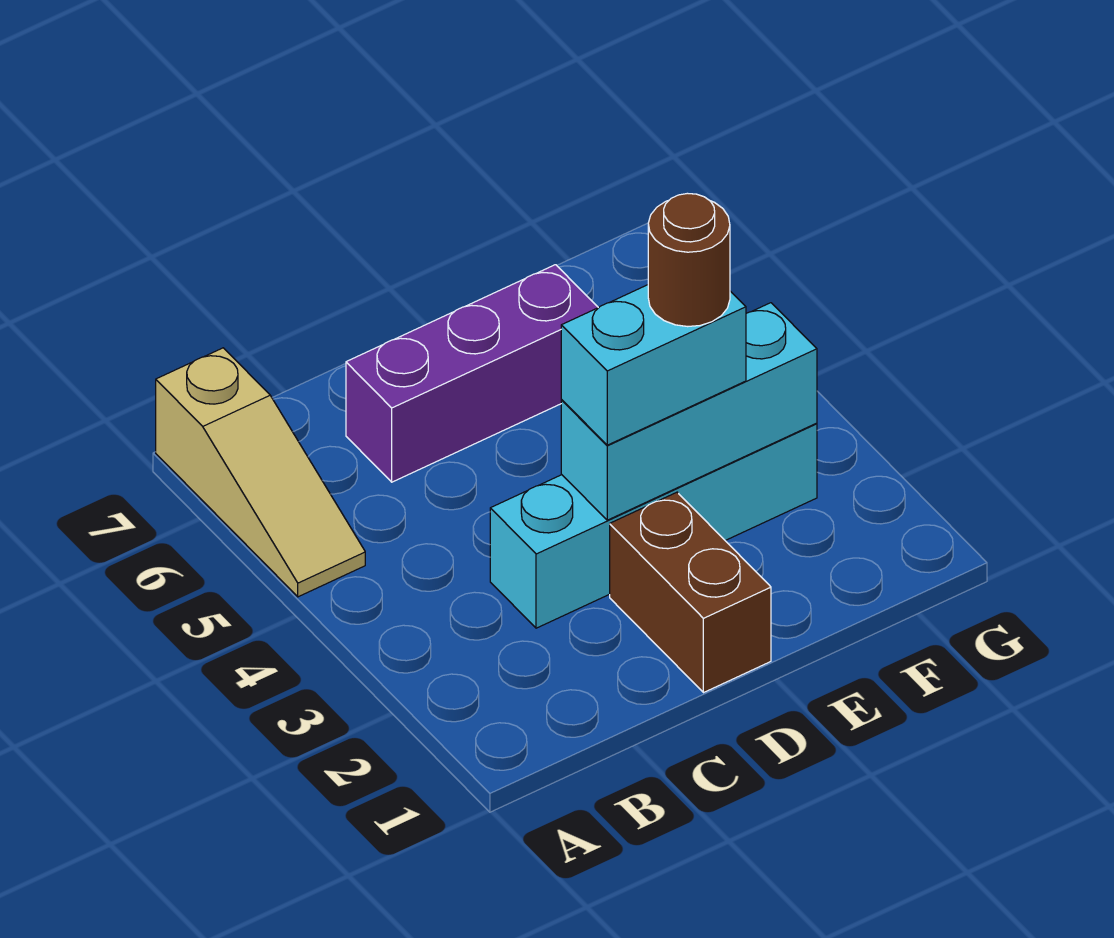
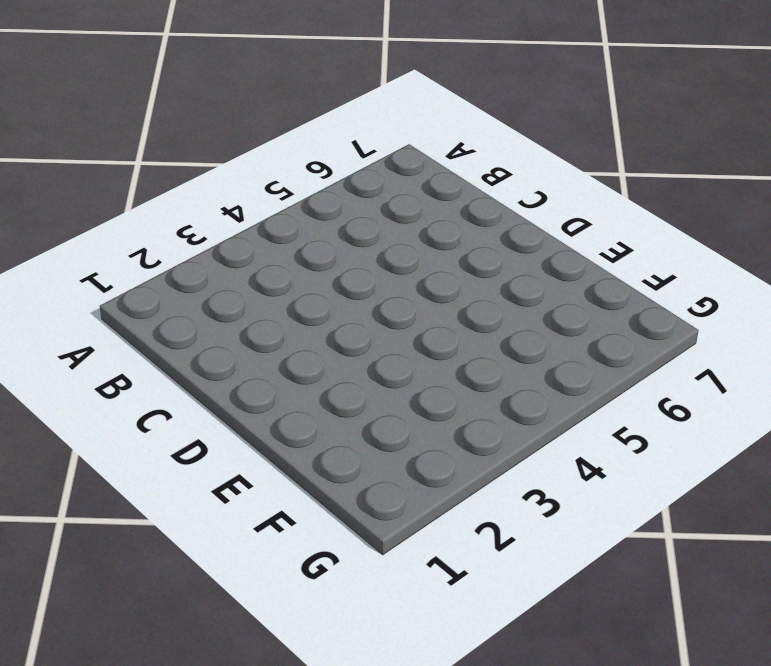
none -> tan 1x3 slope [156,348,365,597]
none -> cyan 1x4 brick [490,423,817,628]

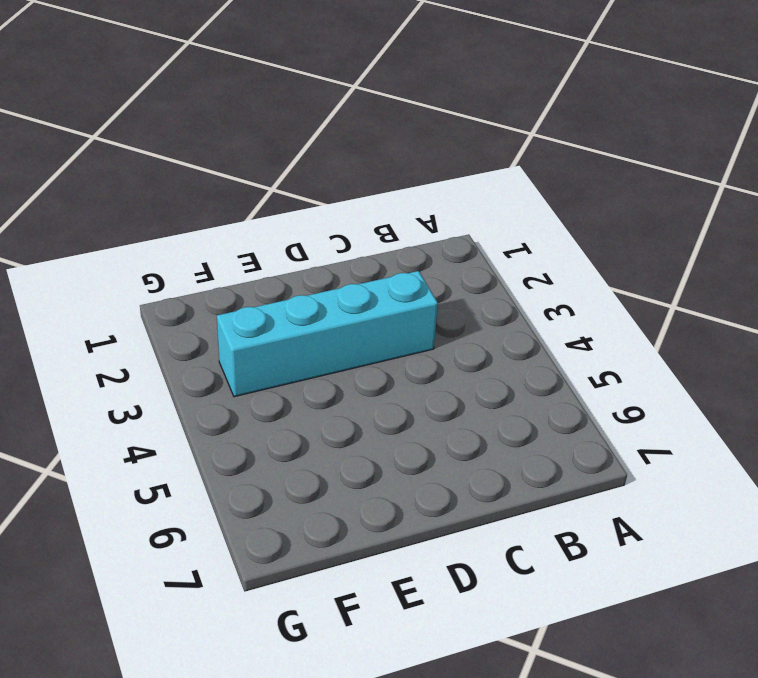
none -> tan 1x3 slope [156,348,365,597]
none -> purple 1x3 brick [346,265,598,482]

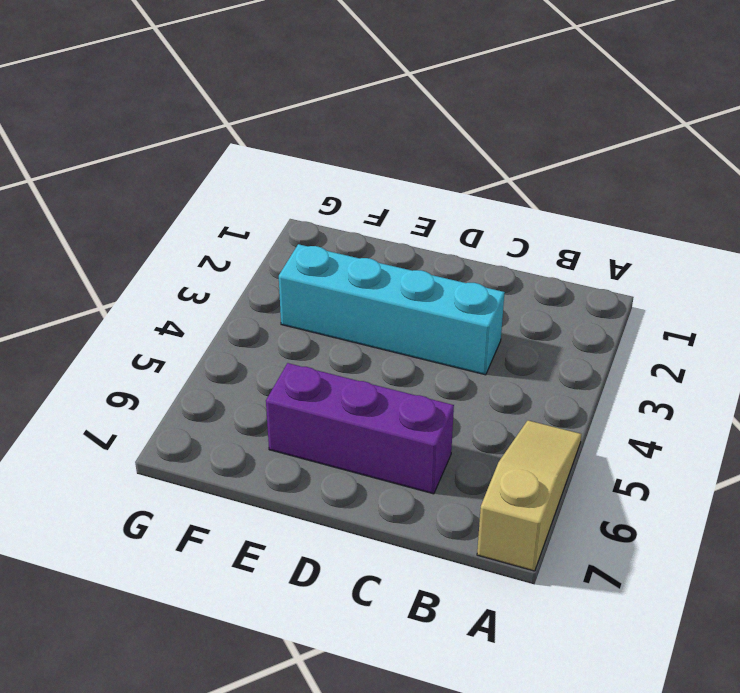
none -> brown 1x2 brick [610,492,771,693]
none -> cyan 1x3 brick [561,303,817,520]

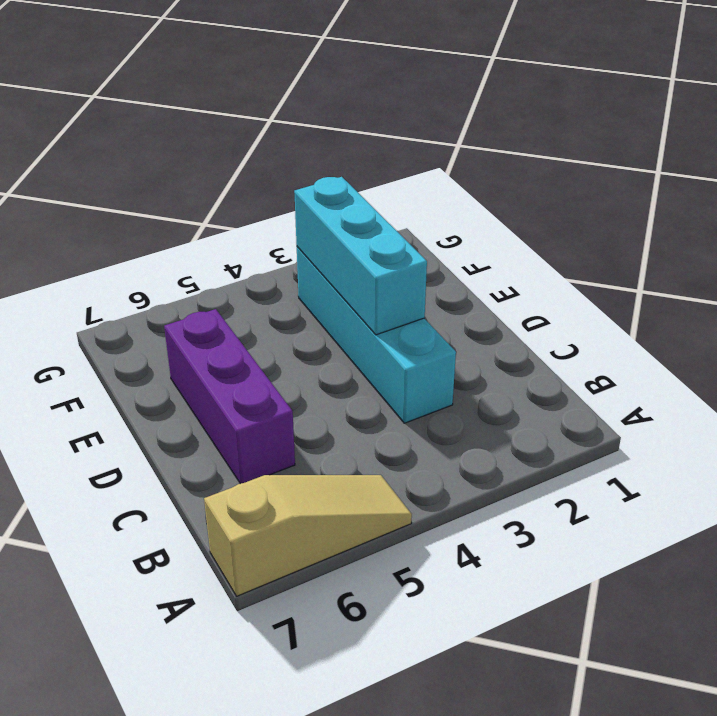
none -> brown 1x2 brick [610,492,771,693]
none -> cyan 1x2 brick [561,285,746,445]

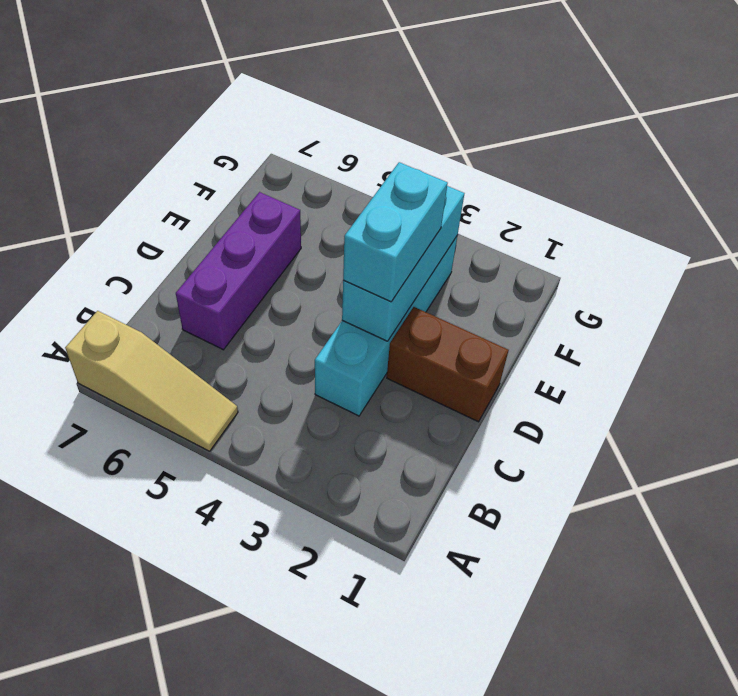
none -> brown 1x1 round brick [648,193,730,327]

